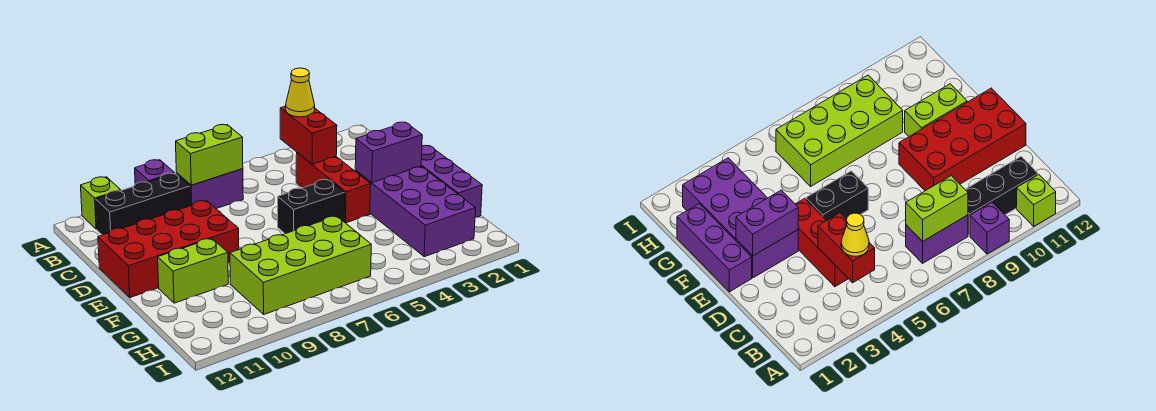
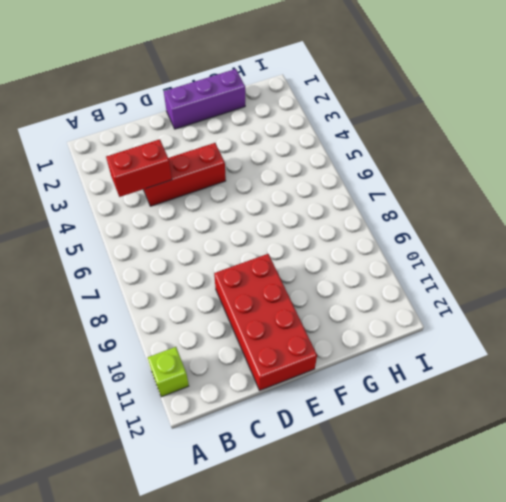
none -> purple 1x1 brick [135,160,174,184]
none -> purple 1x2 brick [176,169,243,209]
none -> black 1x3 brick [95,173,191,235]

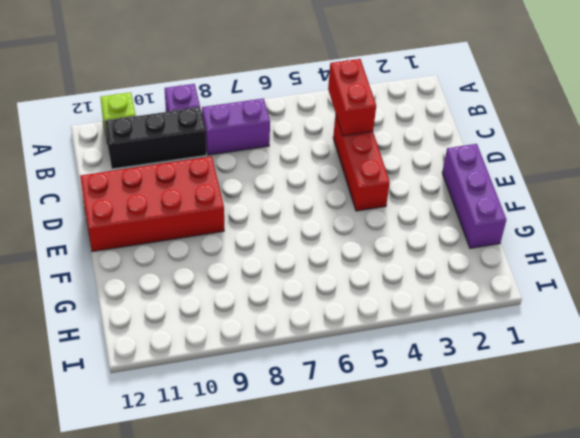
none -> purple 2x4 brick [355,166,476,257]
none -> black 1x2 brick [278,179,345,234]
none -> lime 1x2 brick [158,238,228,303]

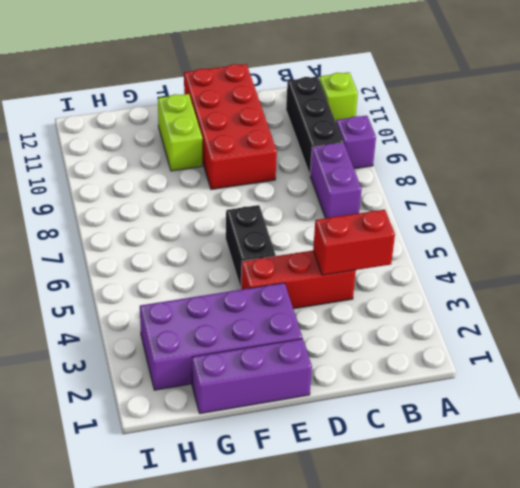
none -> lime 2x4 brick [230,216,371,314]
none -> lime 1x2 brick [176,125,243,185]
none -> purple 1x2 brick [355,122,422,183]

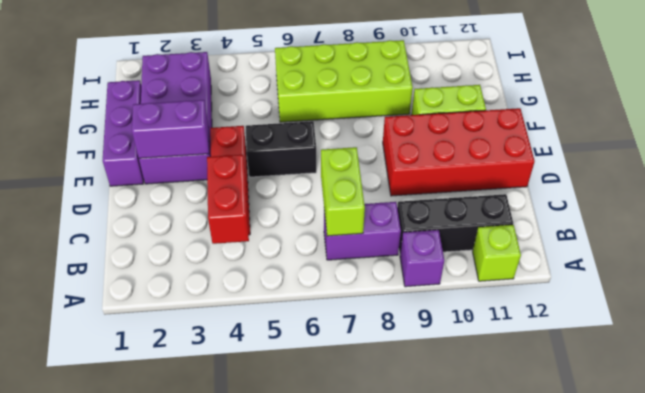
lime 1x2 brick [321,147,365,236] -> lime 1x2 brick turned to [176,125,243,185]
none -> yellow 1x1 cone [286,68,315,117]

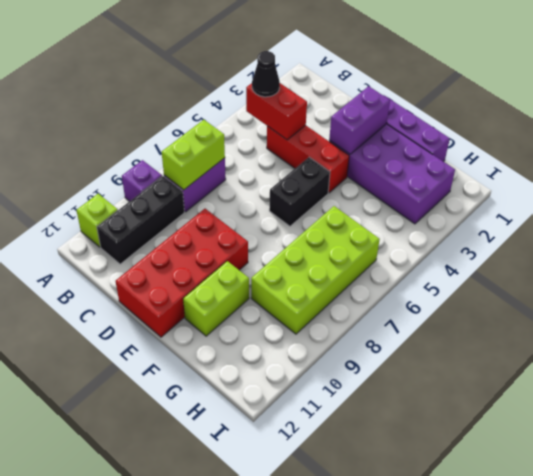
black 1x1 cone [252,51,280,97] -> yellow 1x1 cone [286,68,315,117]

